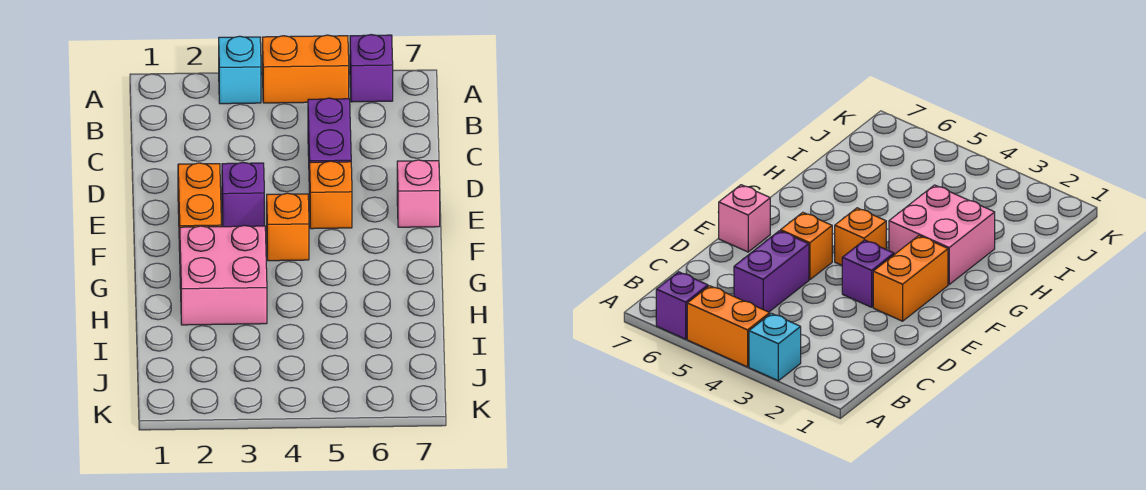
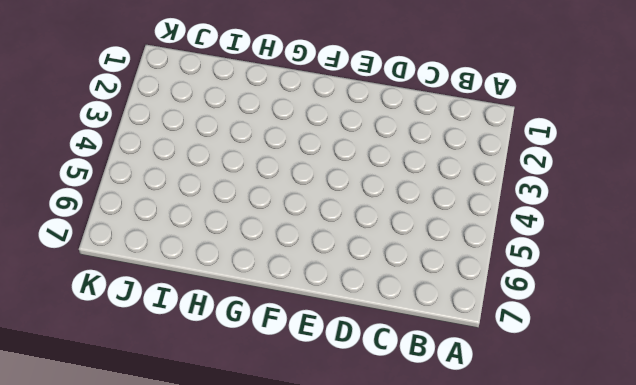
none -> cyan 1x1 brick [219,36,261,104]
none -> orange 1x2 brick [262,35,349,103]

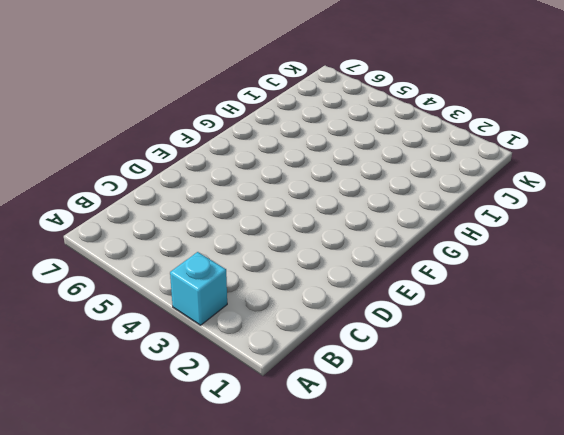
none -> orange 1x2 brick [262,35,349,103]
none -> purple 1x1 brick [350,35,393,102]

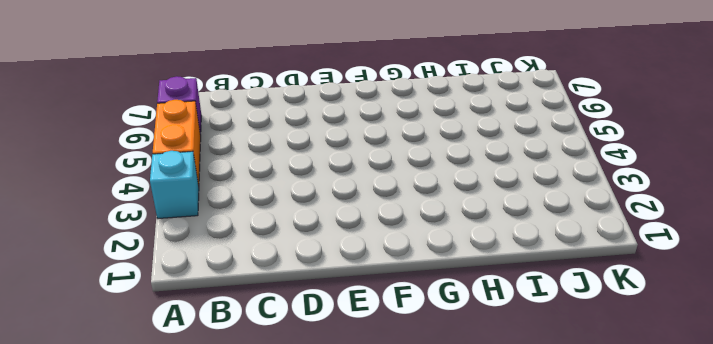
none -> purple 1x2 brick [308,98,351,194]
none -> orange 1x2 brick [178,163,221,251]

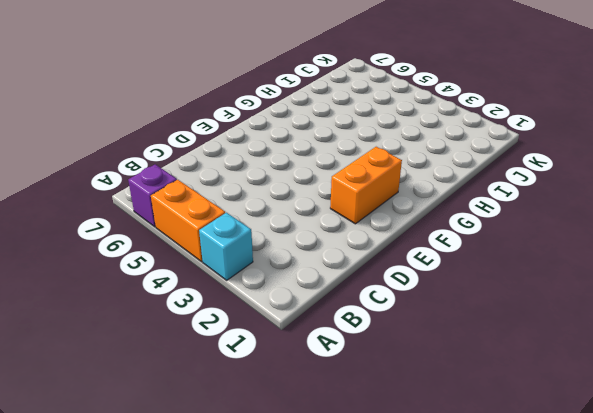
none -> purple 1x2 brick [308,98,351,194]
none -> purple 1x1 brick [222,162,264,227]

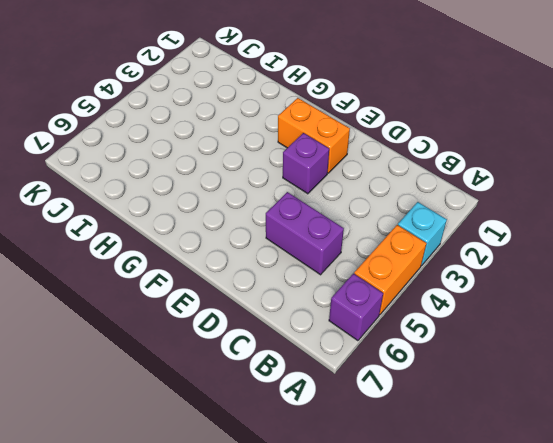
none -> orange 1x1 brick [310,161,352,229]
none -> pink 1x1 brick [397,160,440,227]

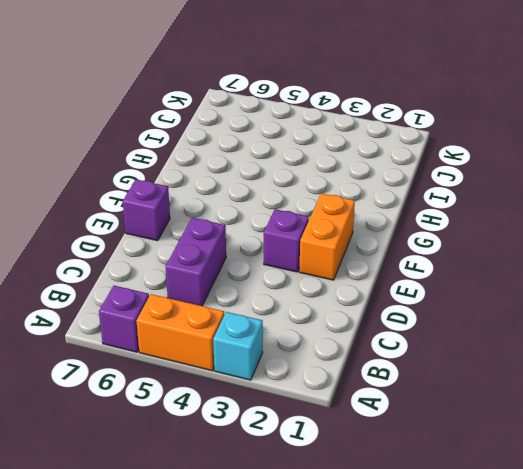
purple 1x1 brick [123,179,170,241] -> pink 1x1 brick [397,160,440,227]
none -> orange 1x1 brick [310,161,352,229]
none -> orange 1x1 brick [267,193,309,261]

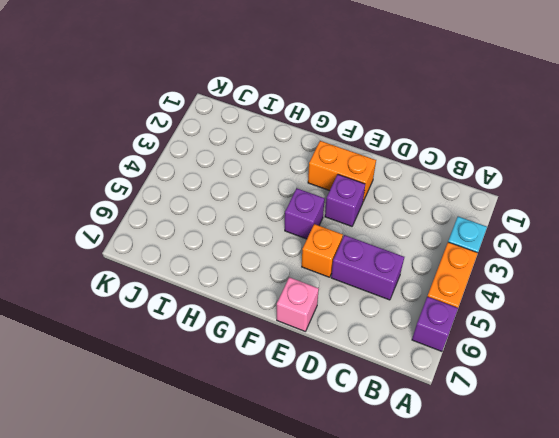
purple 1x1 brick [285,188,325,239] -> orange 1x1 brick [267,193,309,261]
none -> pink 2x2 brick [180,225,267,325]

